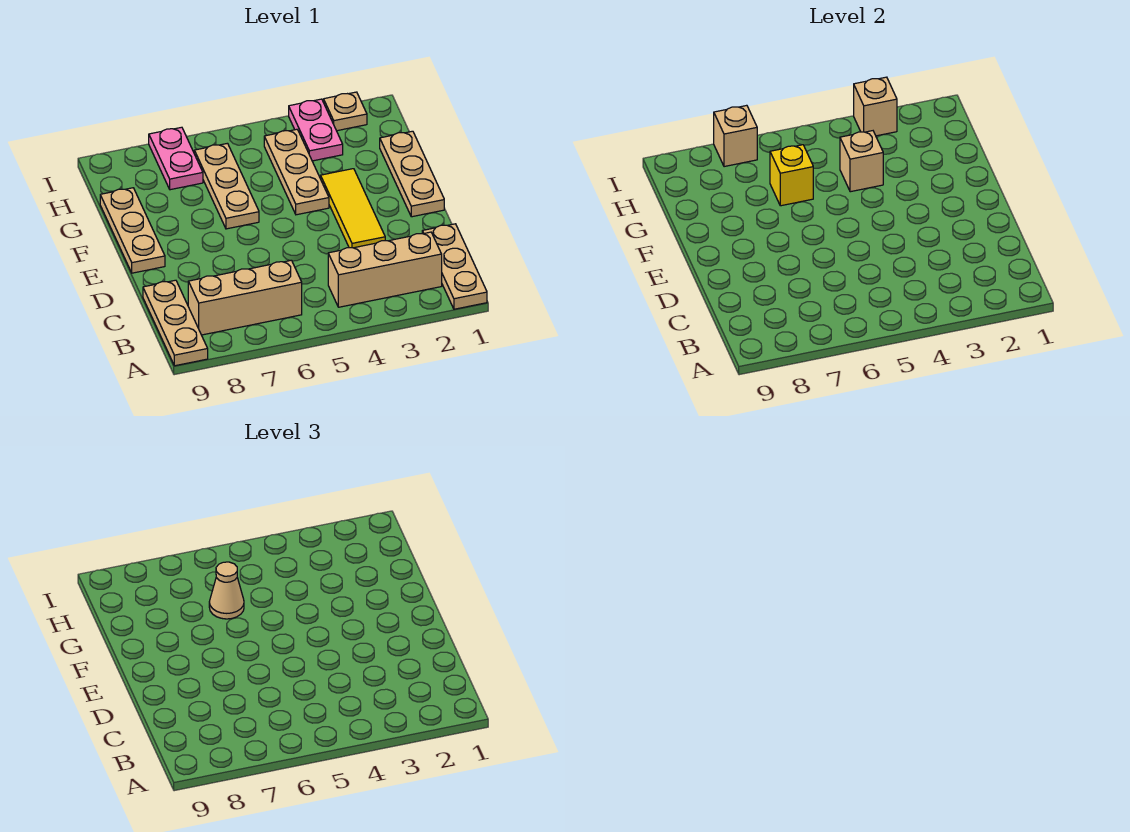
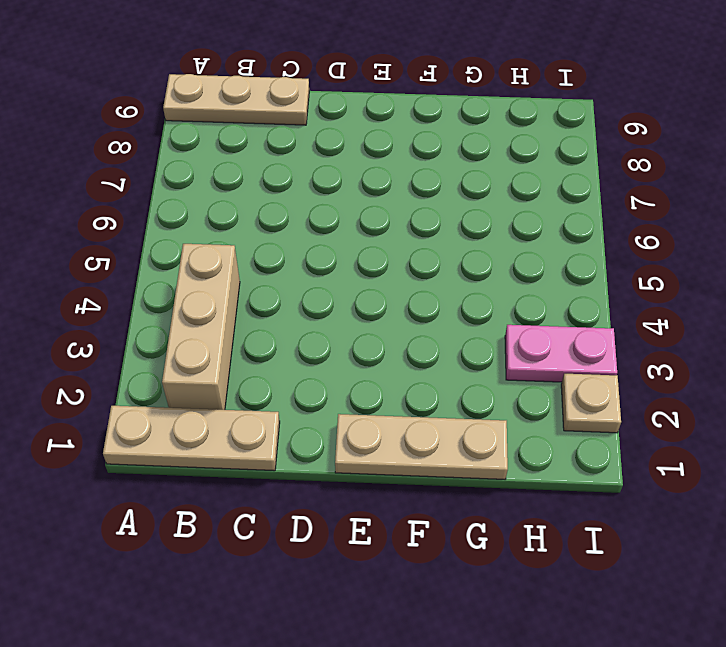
none -> tan 1x3 brick [188,260,302,335]
none -> yellow 1x3 tile [321,169,385,248]
none -> tan 1x3 plate [100,188,165,273]

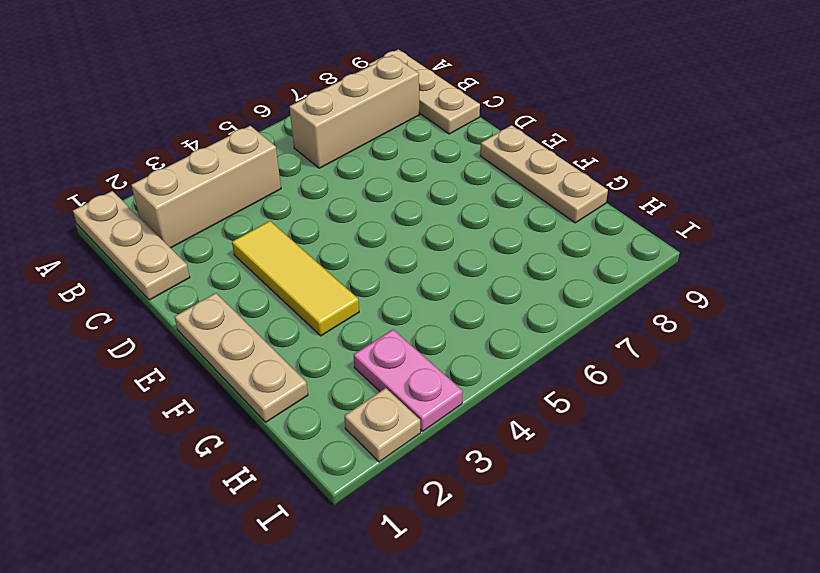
none -> tan 1x3 plate [264,129,329,215]
none -> tan 1x3 plate [194,143,259,229]
none -> pink 1x2 plate [149,127,203,190]

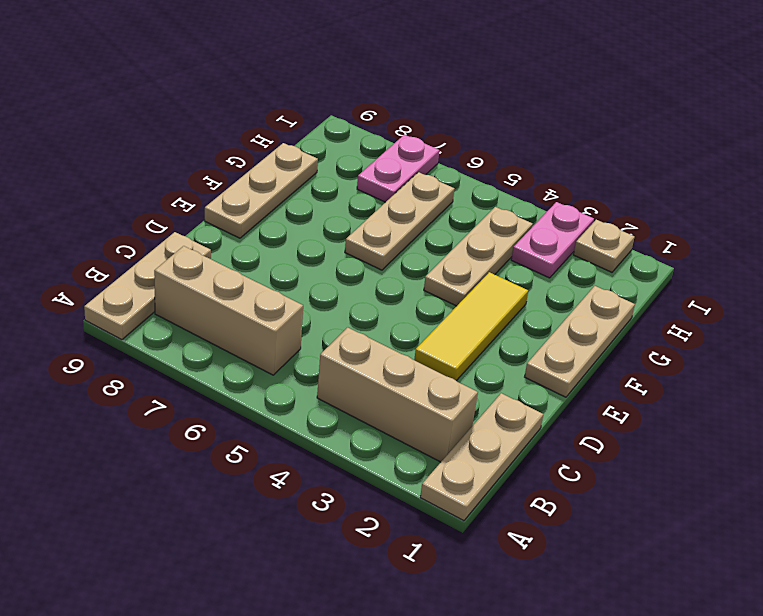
none -> tan 1x1 brick [840,131,883,192]
none -> yellow 1x1 brick [770,145,813,206]
none -> tan 1x1 brick [854,77,897,136]

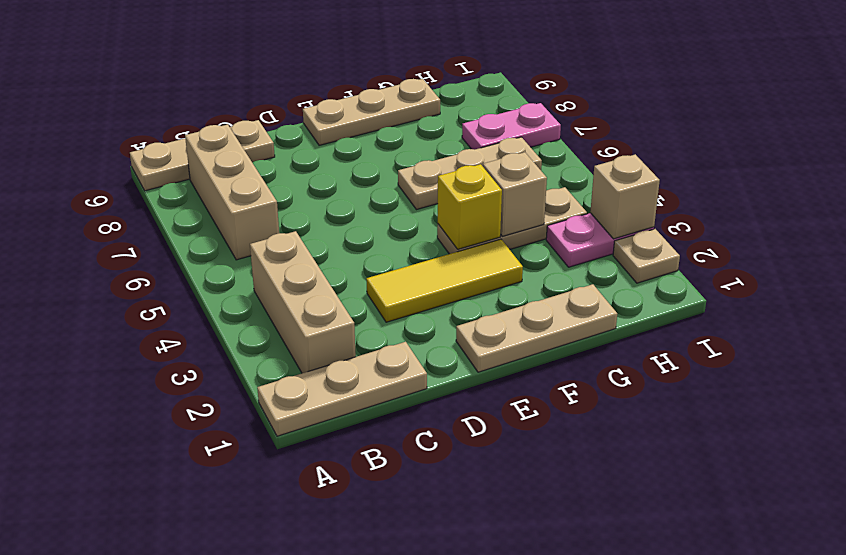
yellow 1x1 brick [438,164,502,249] -> yellow 1x1 brick moved to [770,145,813,206]
none -> tan 1x1 brick [714,105,757,167]
none -> tan 1x1 cone [209,562,244,619]

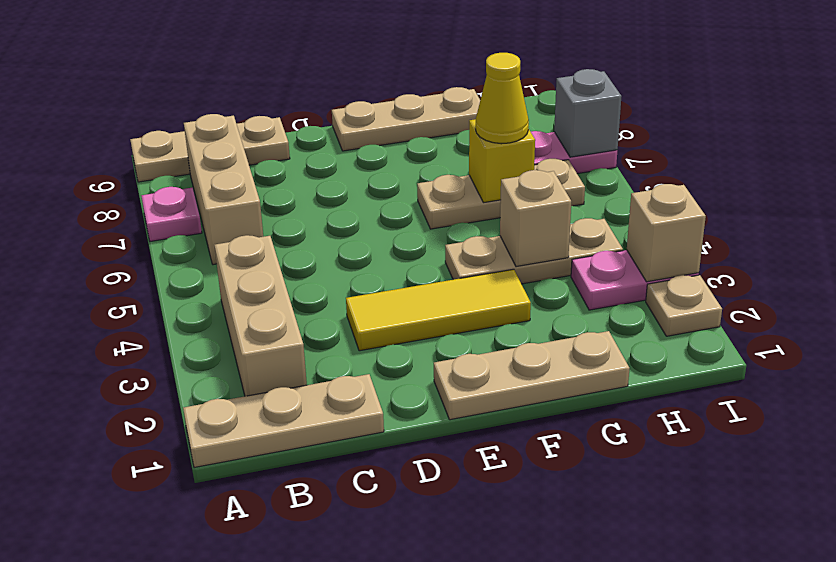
pink 1x1 plate [142,187,202,241] -> none
yellow 1x1 cone [476,53,529,144] -> tan 1x1 cone [209,562,244,619]
grey 1x1 brick [554,69,622,157] -> tan 1x1 brick [714,105,757,167]

